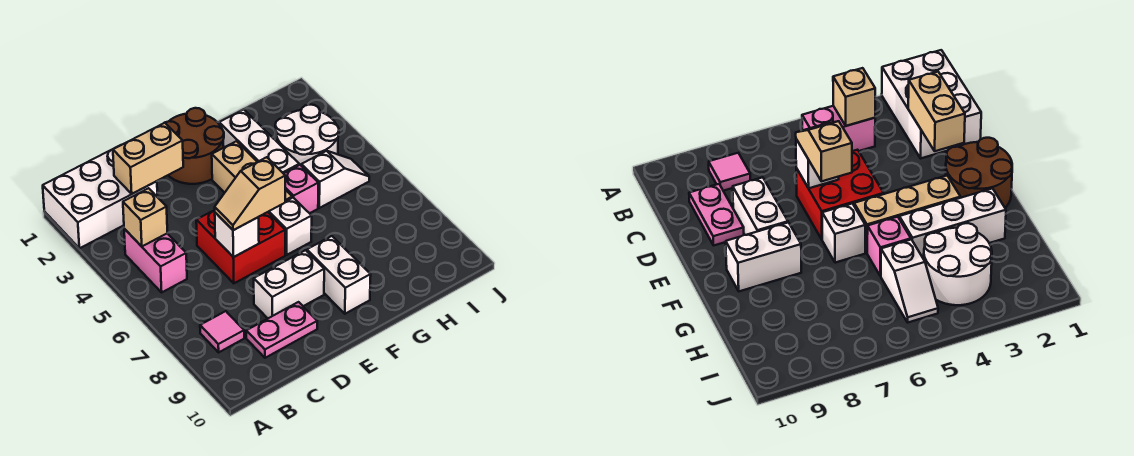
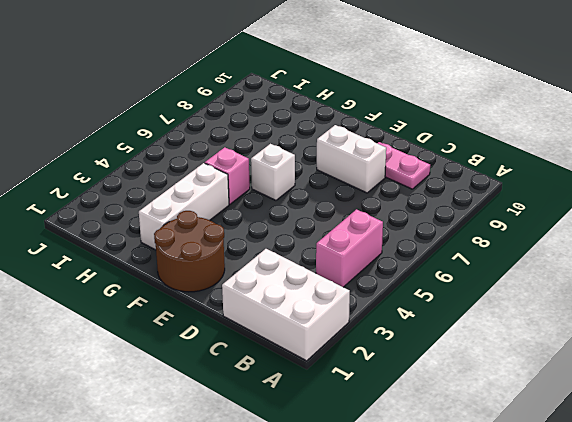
none -> pink 1x1 tile [200,311,244,352]
none -> red 2x2 brick [196,210,285,283]
none -> tan 1x3 brick [212,141,292,202]

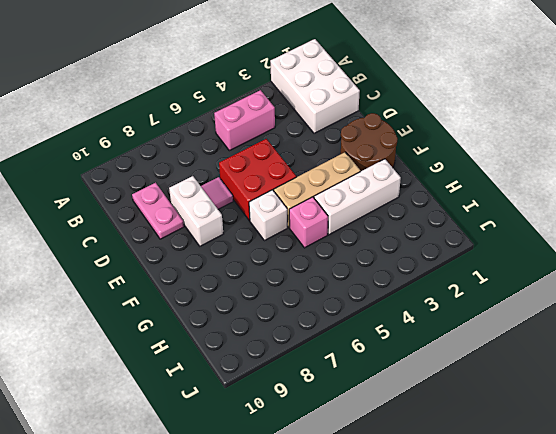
pink 1x1 tile [201,177,233,209] -> pink 1x1 tile moved to [200,311,244,352]
none -> white 1x2 brick [307,236,371,314]
none -> white 2x2 round brick [275,105,339,165]
none -> white 1x2 slope [301,151,369,208]

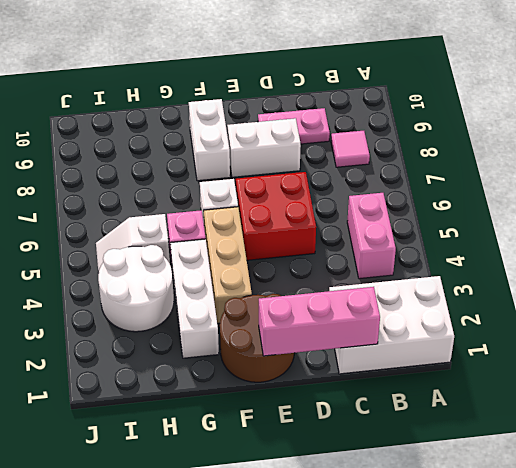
pink 1x3 brick [259,287,380,356] -> none
none -> tan 1x1 brick [123,188,167,246]
none -> tan 1x2 brick [113,123,183,194]
none -> white 1x1 brick [215,213,259,257]

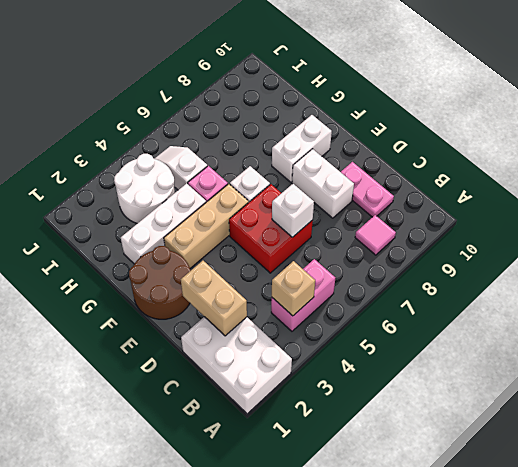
none -> tan 1x2 slope [215,157,285,230]

